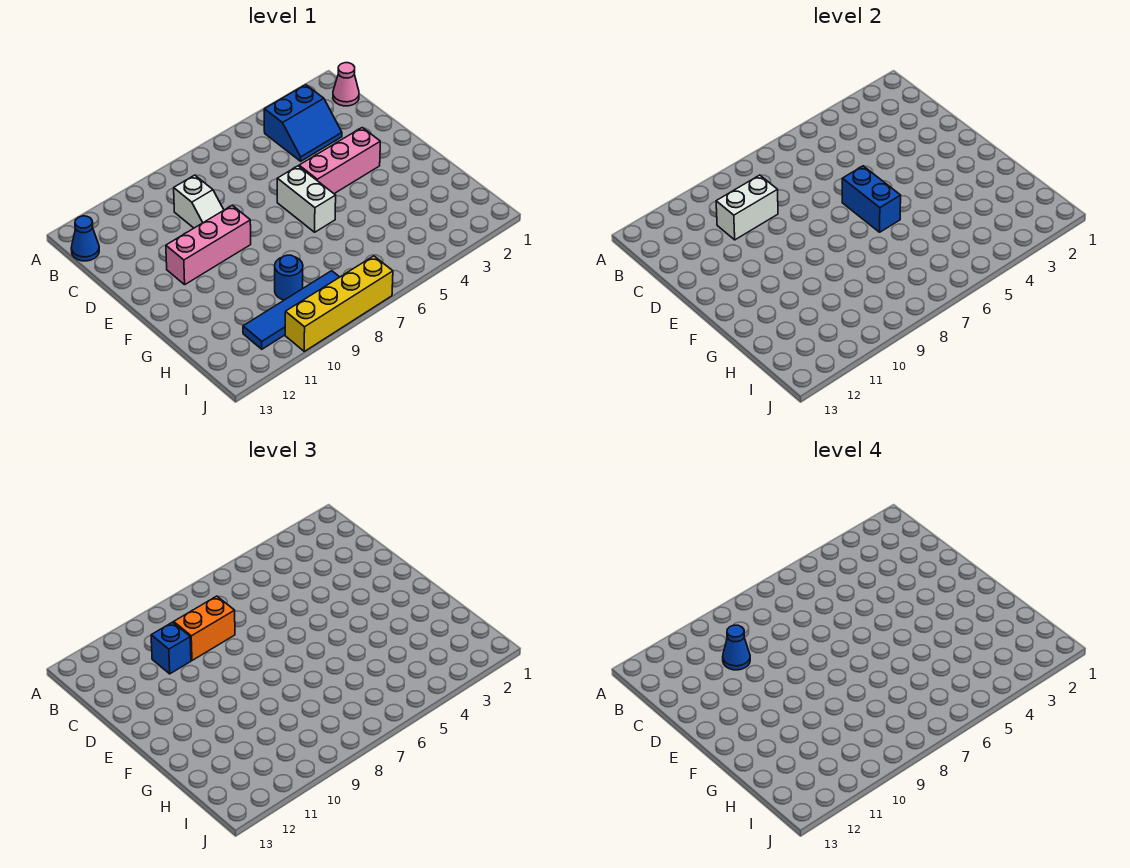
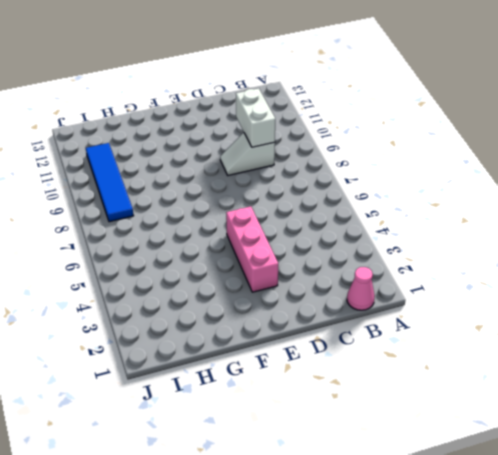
none -> blue 2x2 slope [264,85,342,161]
none -> blue 1x1 cone [71,216,99,261]
none -> white 1x2 brick [277,166,336,232]

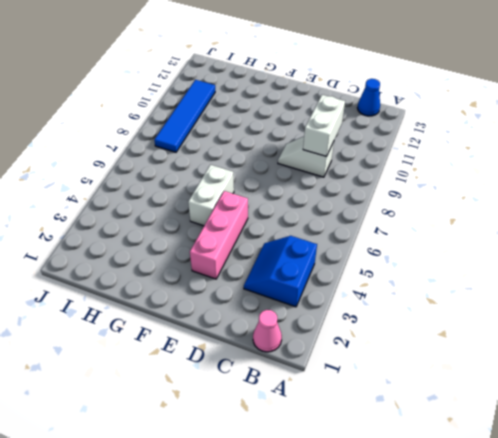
white 1x2 brick [188,165,234,226] -> white 1x2 brick turned to [277,166,336,232]
none -> pink 1x3 brick [166,205,251,285]
none -> blue 1x1 round brick [275,255,303,300]
none -> yellow 1x4 brick [285,256,393,351]

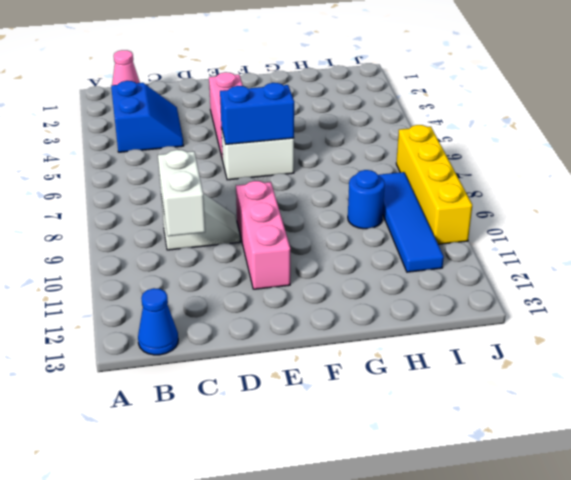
none -> orange 1x2 brick [174,596,235,660]
none -> blue 1x1 brick [151,622,191,674]
none -> blue 1x1 cone [723,625,750,670]

